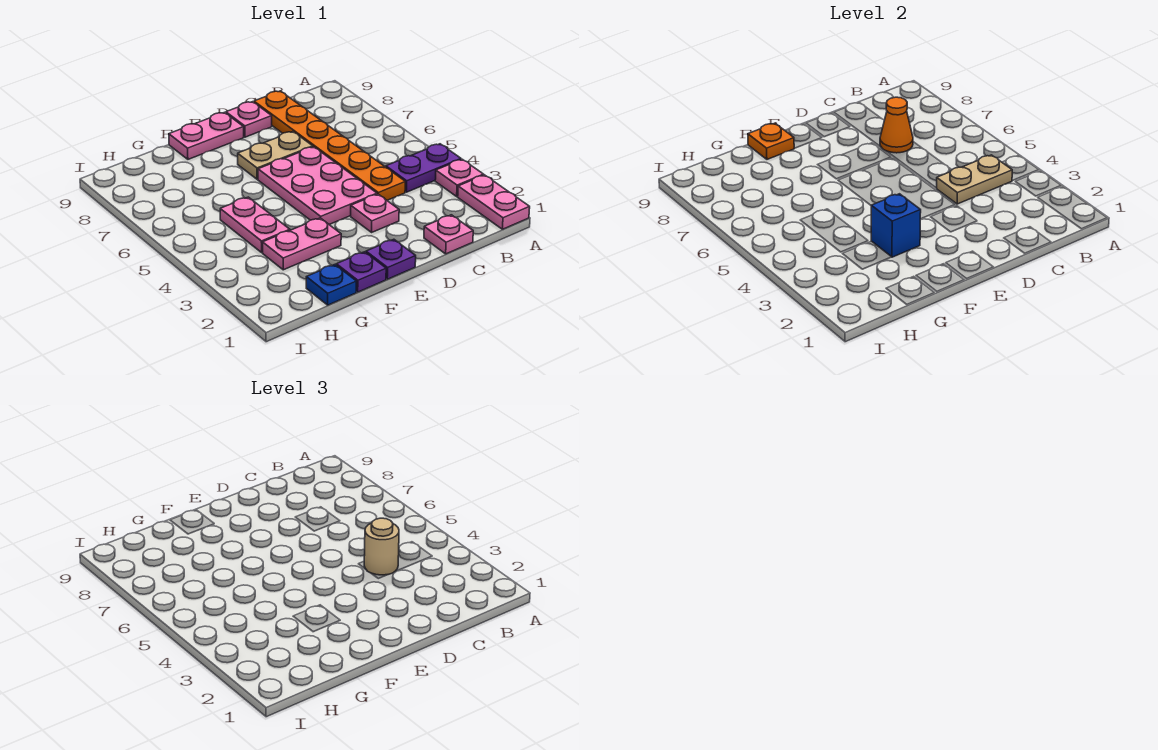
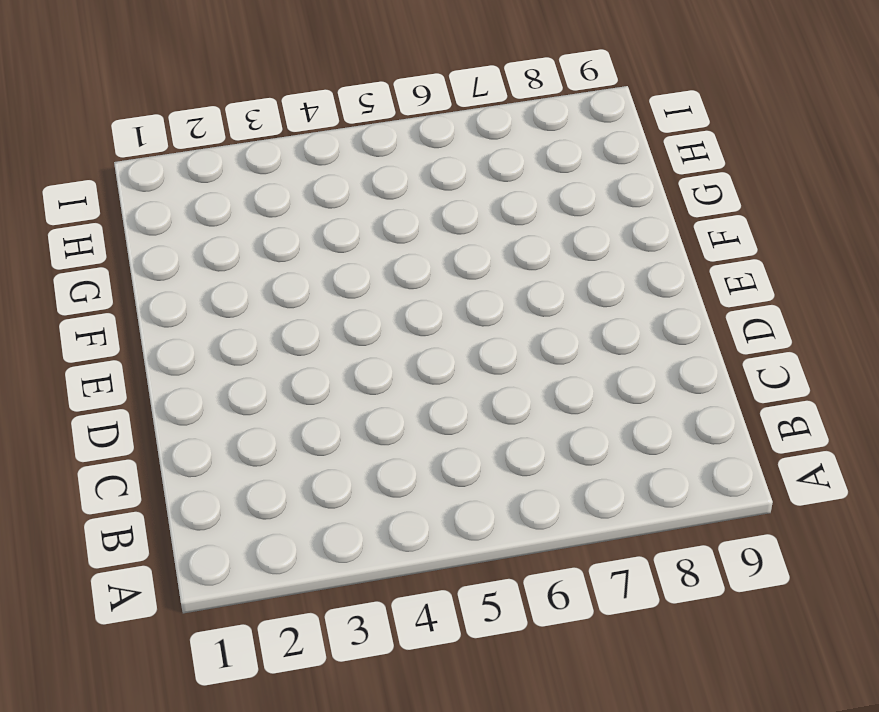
none -> pink 1x2 plate [458,175,530,229]
none -> pink 1x1 plate [435,159,484,196]
none -> purple 1x2 plate [386,144,461,192]

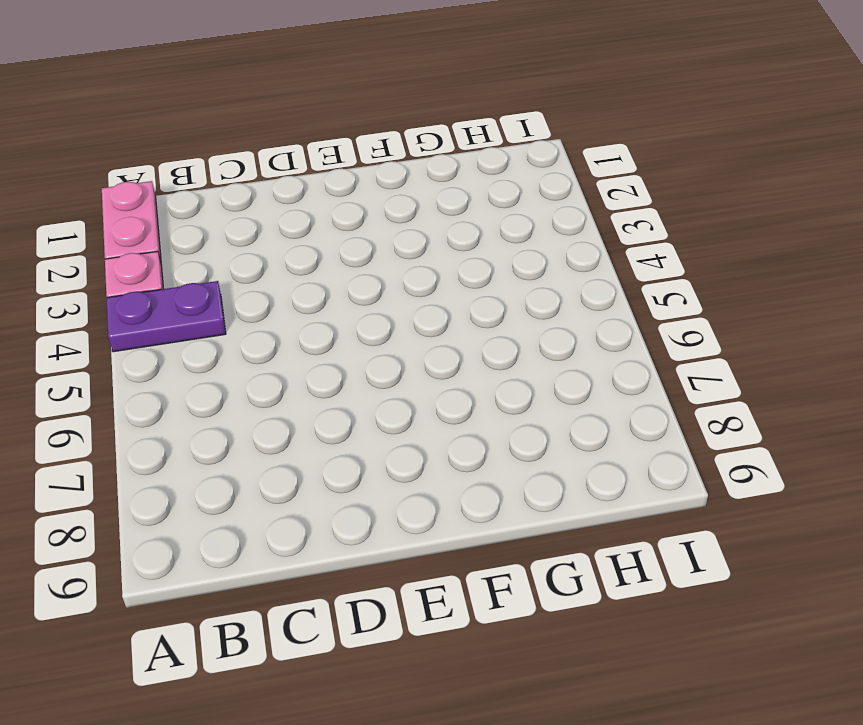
none -> pink 1x1 plate [424,215,473,254]
none -> orange 1x6 plate [254,91,405,200]
none -> pink 1x1 plate [351,194,399,232]

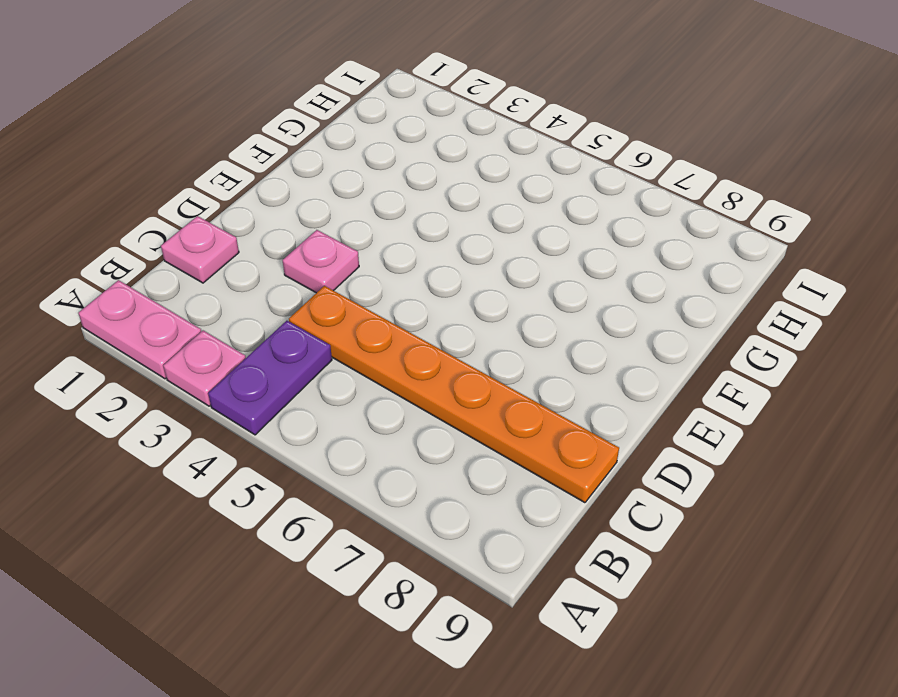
none -> pink 2x3 plate [258,147,377,224]
none -> tan 1x2 plate [238,132,313,179]
none -> pink 1x1 plate [226,102,272,137]

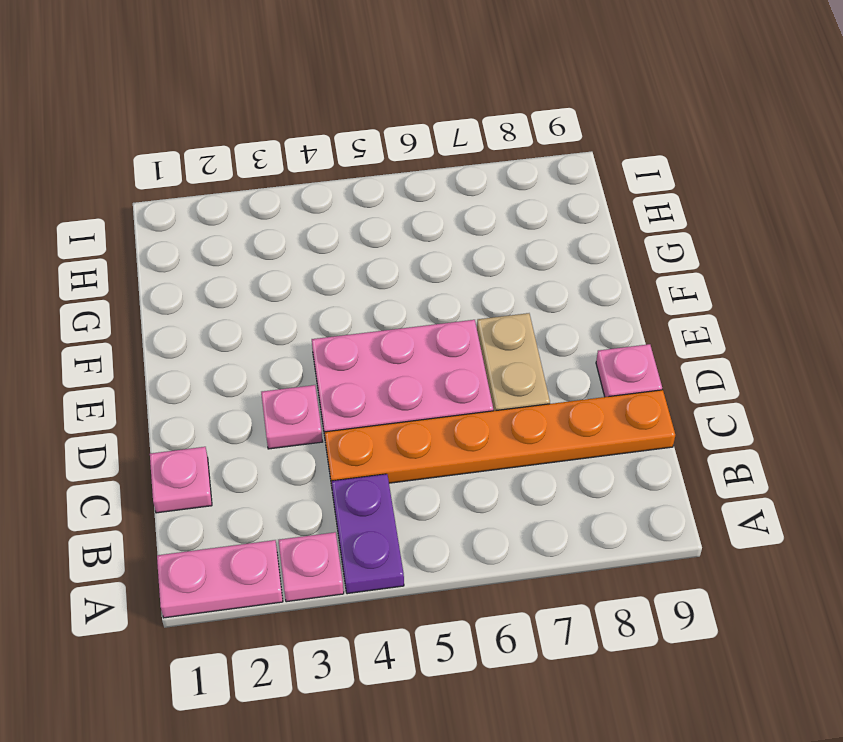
none -> purple 1x1 plate [366,239,416,279]
none -> pink 1x2 plate [169,112,244,159]
none -> purple 1x1 plate [336,252,386,292]

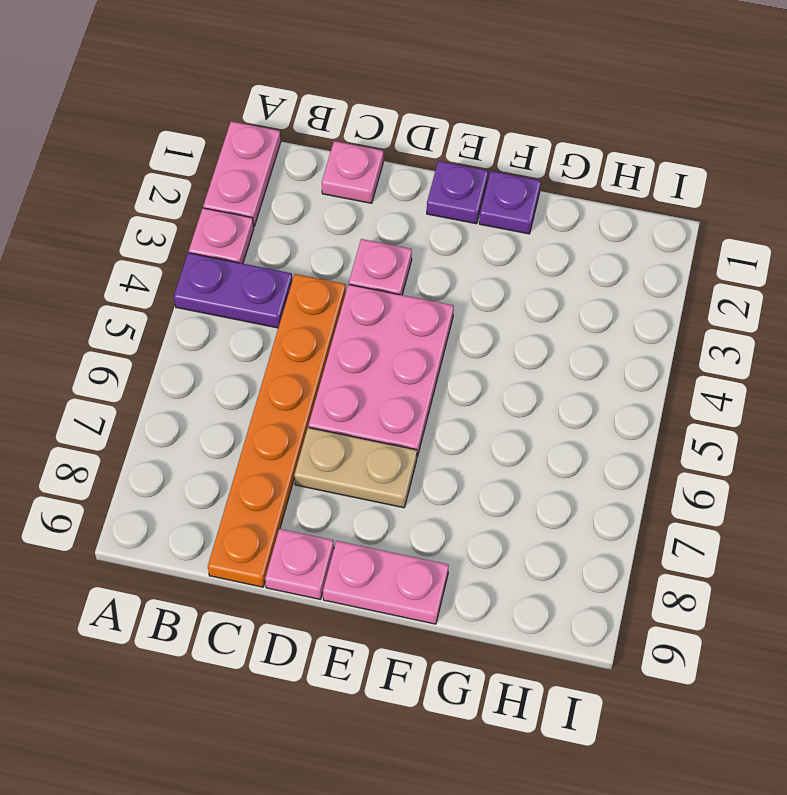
none -> pink 1x2 plate [263,218,341,270]
none -> blue 1x1 plate [306,265,356,305]
none -> pink 1x2 plate [220,197,290,252]

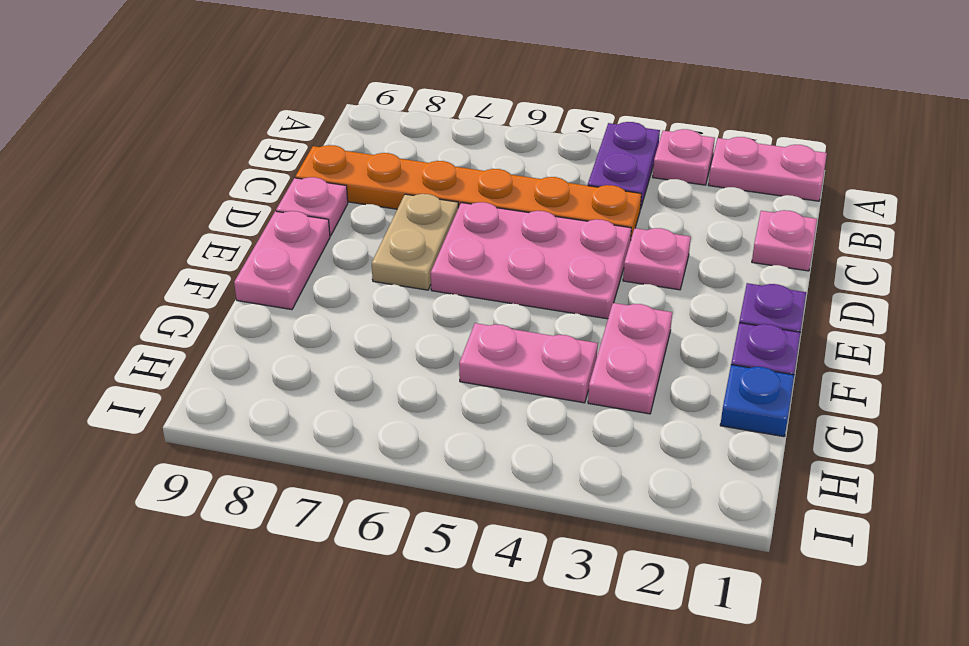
none -> tan 1x2 plate [937,155,1012,204]
none -> orange 1x1 cone [880,97,913,153]
none -> blue 1x1 brick [871,194,921,257]

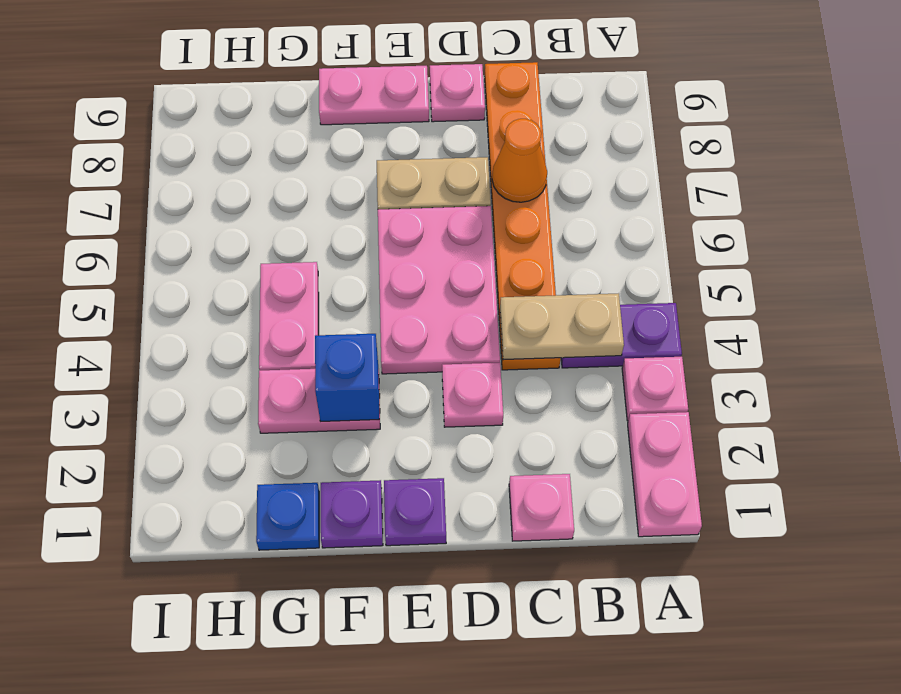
none -> orange 1x1 plate [748,123,794,159]
none -> tan 1x1 round brick [364,518,399,575]

